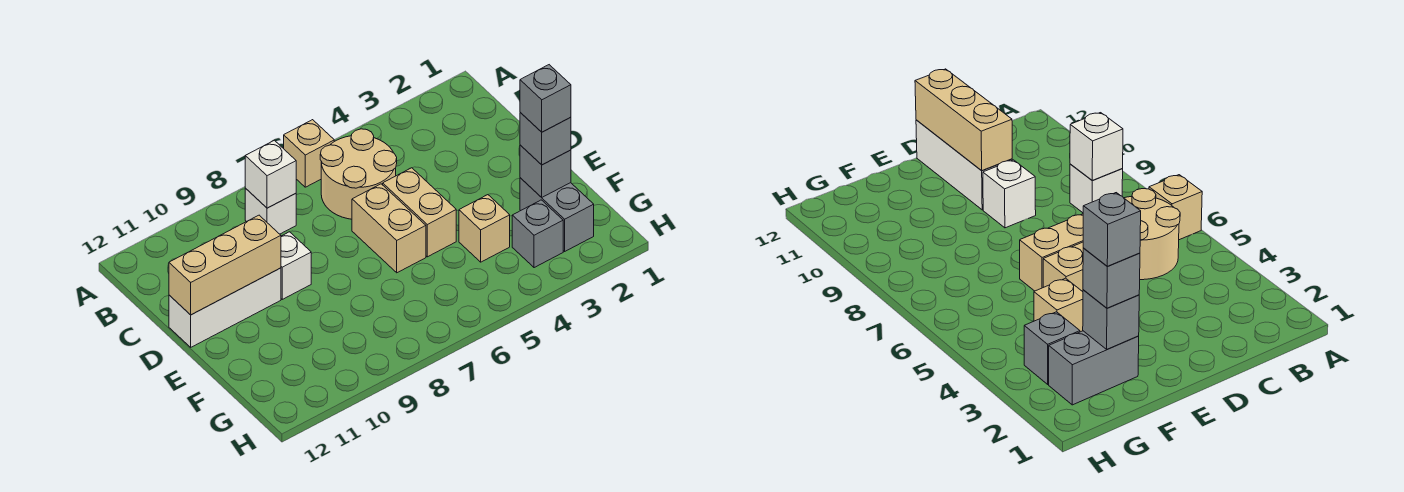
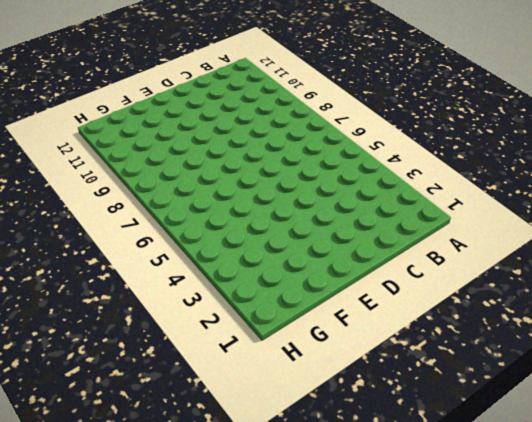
none -> tan 1x1 brick [284,120,334,187]
none -> tan 2x2 round brick [320,129,397,219]
none -> white 1x1 brick [245,188,296,234]

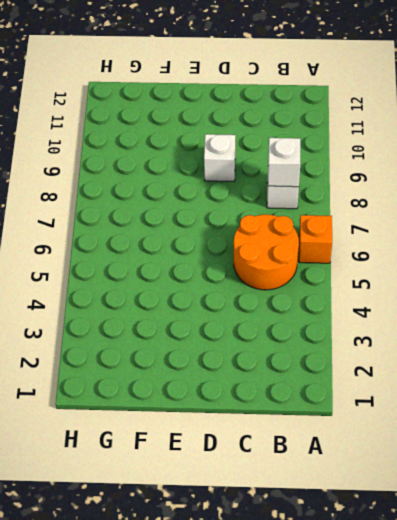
orange 1x1 brick [299,215,332,263] -> tan 1x1 brick [284,120,334,187]
orange 2x2 round brick [234,215,299,290] -> tan 2x2 round brick [320,129,397,219]
none -> tan 1x2 brick [383,168,456,257]
none -> tan 1x2 brick [352,184,426,273]
none -> white 1x3 brick [169,268,281,347]

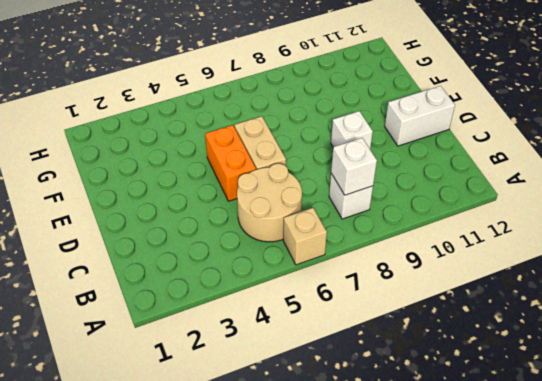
orange 1x2 brick [205,125,256,201] -> tan 1x2 brick [383,168,456,257]
white 1x2 brick [385,86,455,146] -> white 1x3 brick [169,268,281,347]
none -> grey 1x2 brick [520,178,594,251]
none -> tan 1x1 brick [459,195,510,262]
none -> grey 1x1 brick [512,200,563,268]

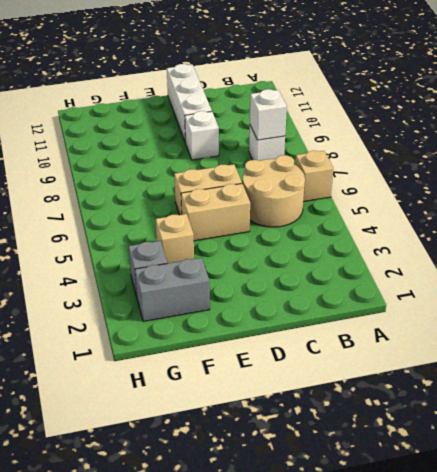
none -> tan 1x3 brick [169,215,281,315]
none -> grey 1x1 brick [520,145,571,197]
none -> grey 1x1 brick [520,113,571,165]

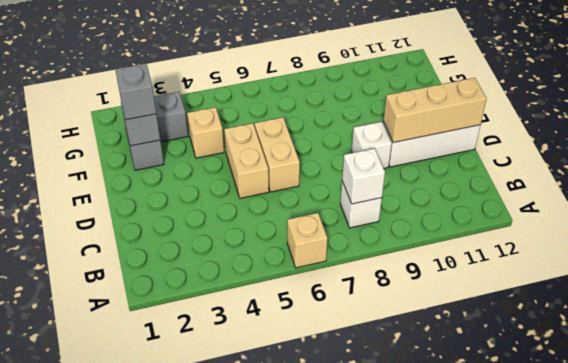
none -> tan 2x2 round brick [320,129,397,219]
none -> grey 1x1 brick [520,65,571,132]

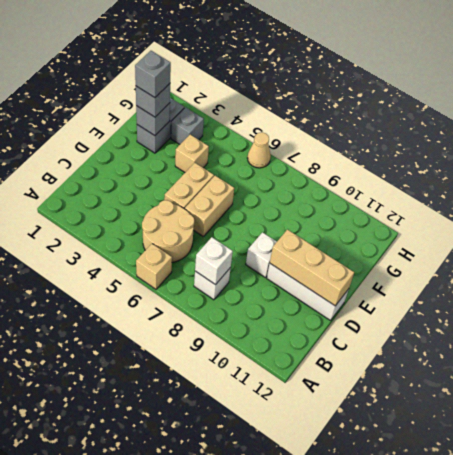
tan 1x1 cone [247,132,271,168] -> none

